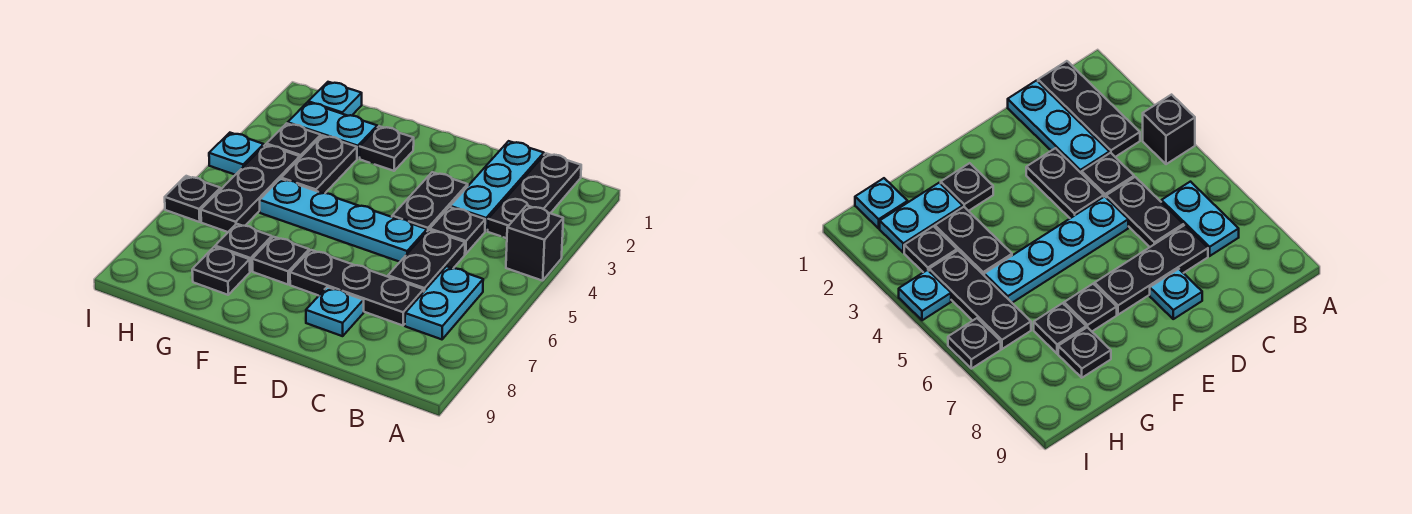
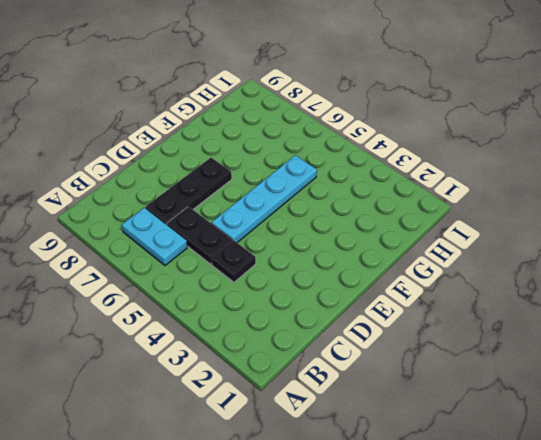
none -> black 1x1 brick [506,205,563,281]
none -> black 1x3 plate [488,153,581,238]
none -> cyan 1x3 plate [450,141,544,231]

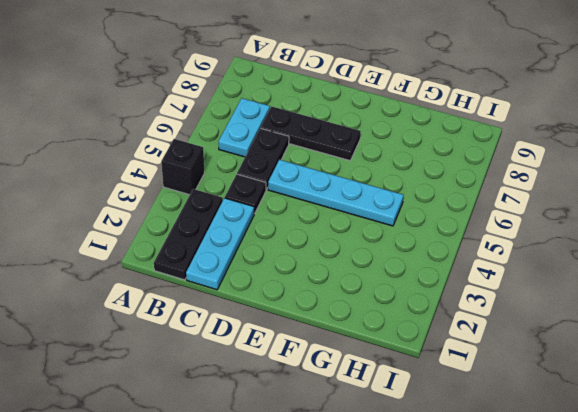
none -> black 1x2 plate [392,172,468,231]
none -> cyan 1x1 plate [306,287,364,336]
none -> black 1x1 plate [360,126,414,171]

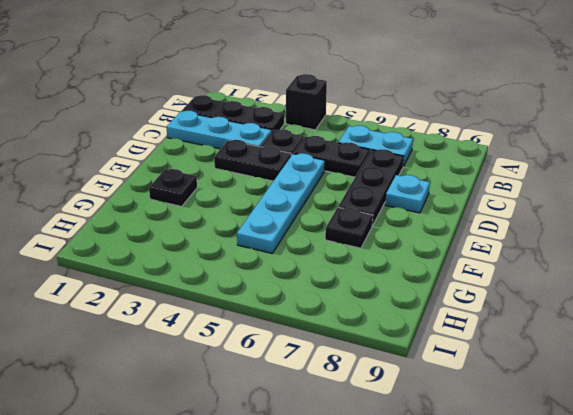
none -> cyan 1x2 plate [288,102,377,159]
none -> black 1x2 plate [281,135,357,193]
none -> black 1x1 plate [215,224,272,271]

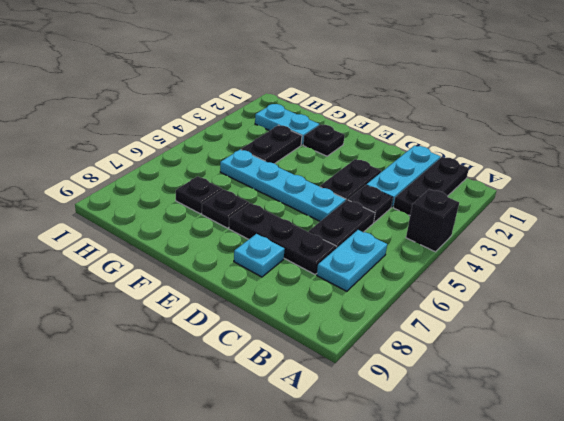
none -> black 1x1 plate [192,247,250,295]
none -> cyan 1x1 plate [308,82,362,116]
none -> black 1x1 plate [266,123,321,158]

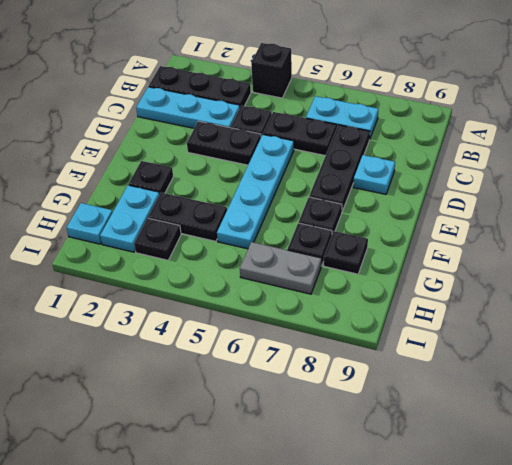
grey 1x2 plate [240,242,321,294] -> black 1x3 plate [201,145,300,232]
none -> cyan 1x1 plate [209,133,264,175]
none -> black 1x1 plate [165,176,220,222]

